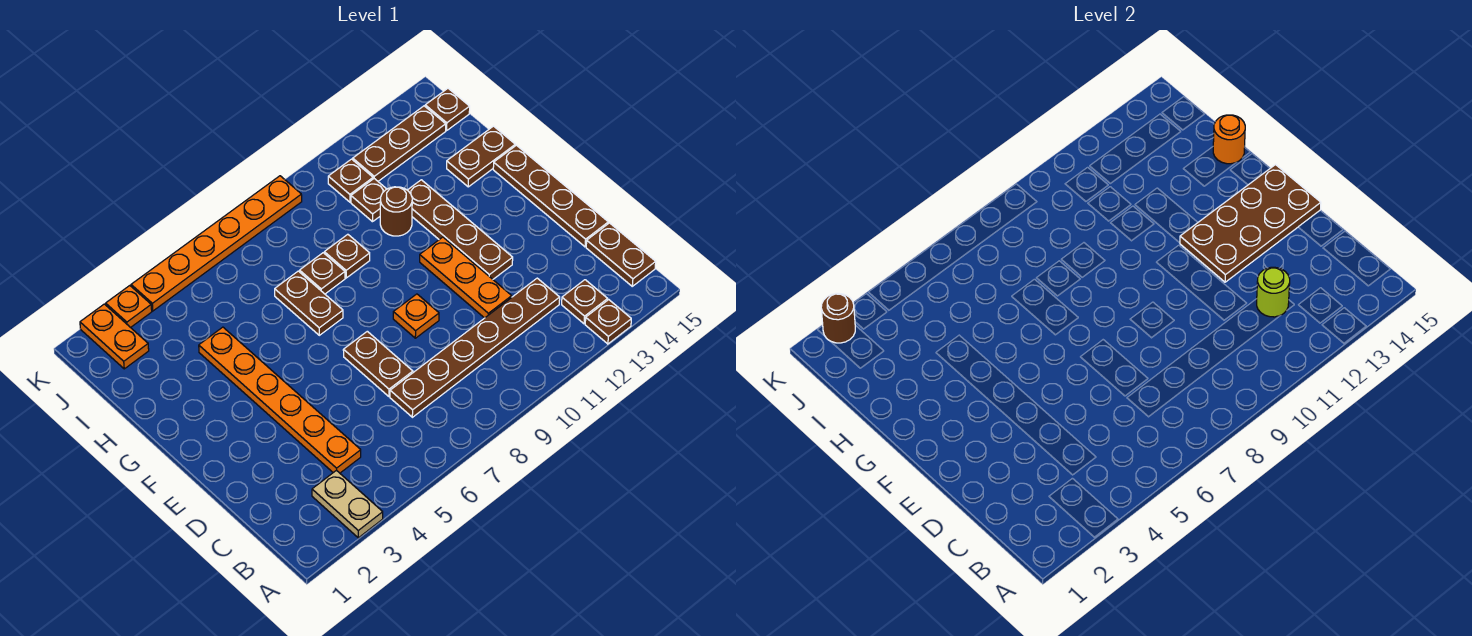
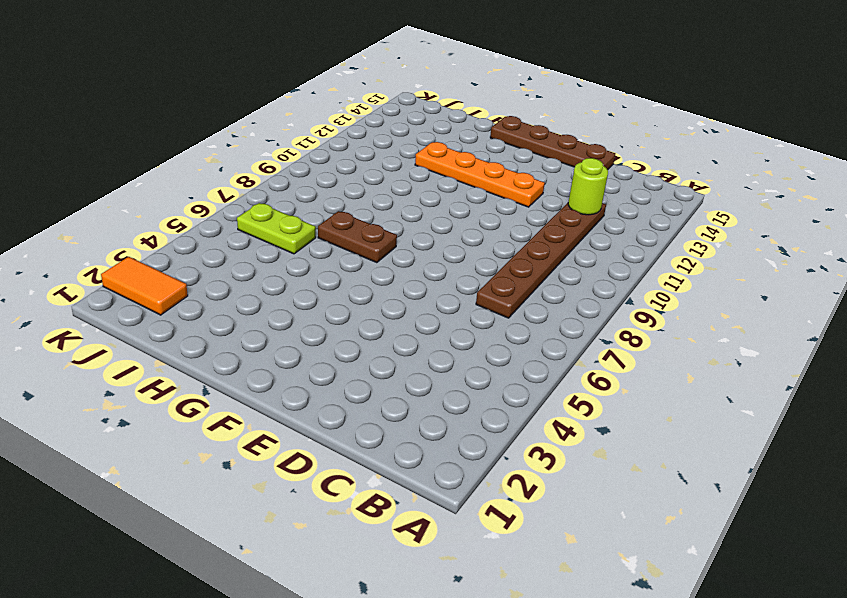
orange 1x4 plate [415,142,545,207] -> brown 1x4 plate [408,180,513,279]
lime 1x2 plate [237,203,316,254] -> none
orange 1x2 tile [101,257,188,315] -> orange 1x2 plate [80,304,149,369]
none -> tan 1x2 plate [312,470,383,538]
none -> brown 1x1 plate [585,300,631,344]
none -> brown 1x1 plate [562,280,608,324]

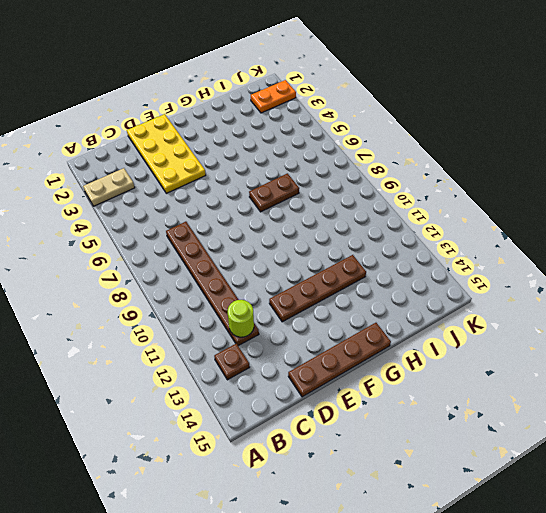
yellow 2x4 plate [127,114,206,193] -> orange 1x6 plate [199,327,361,473]
none -> brown 1x1 plate [585,300,631,344]
none -> brown 1x2 plate [586,223,656,286]
none -> brown 1x2 plate [343,331,413,397]

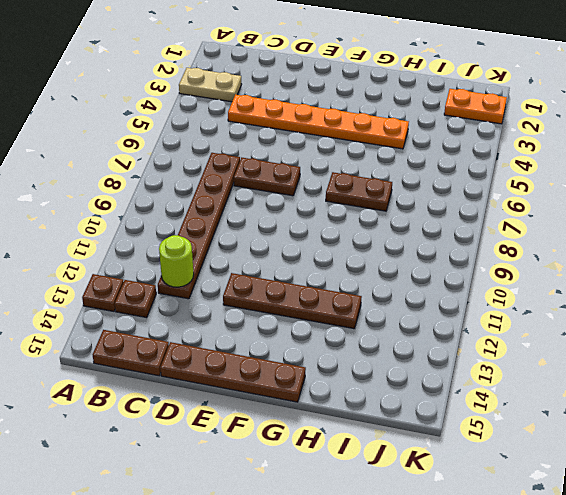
none -> orange 1x3 plate [420,237,512,318]
none -> orange 1x1 plate [393,294,439,338]
none -> brown 1x1 plate [300,253,345,294]

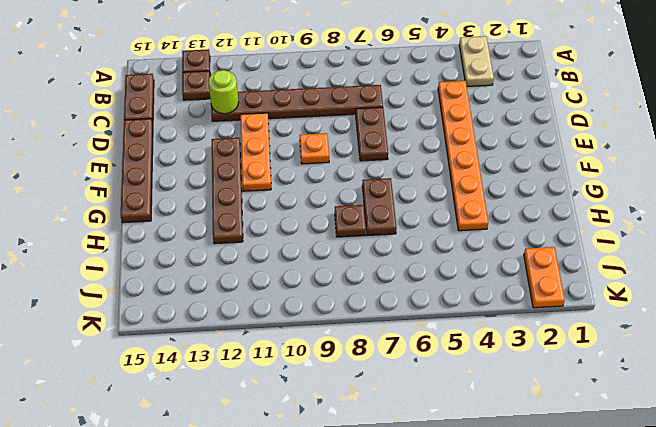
none -> brown 1x1 plate [324,234,370,278]
none -> brown 1x1 round brick [380,187,412,236]
none -> brown 1x2 plate [447,126,515,187]

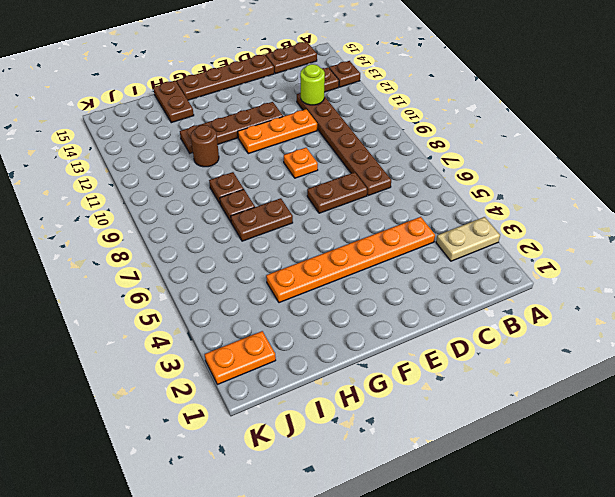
none -> brown 1x1 plate [351,179,387,222]
none -> brown 1x1 plate [328,159,373,202]
none -> brown 1x3 plate [353,106,446,181]

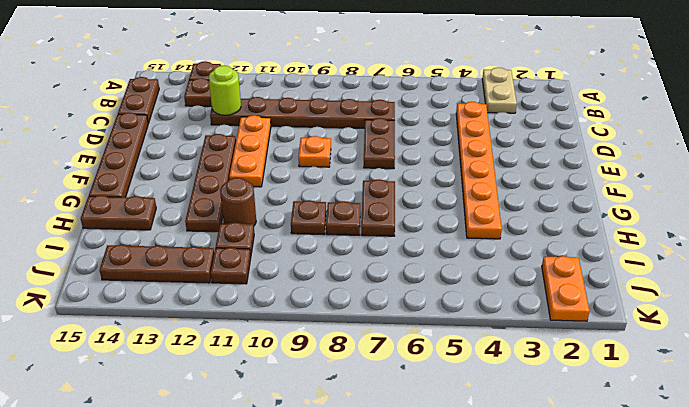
none -> brown 1x1 plate [425,89,470,130]
none -> orange 1x1 plate [106,286,152,328]
none -> orange 1x6 plate [131,176,302,311]

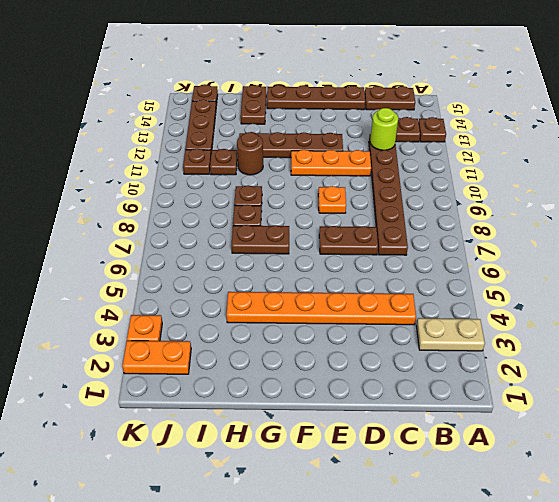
none -> orange 1x6 plate [131,176,302,311]
none -> brown 2x4 plate [1180,165,1321,282]
none -> orange 1x1 round brick [1213,115,1245,164]

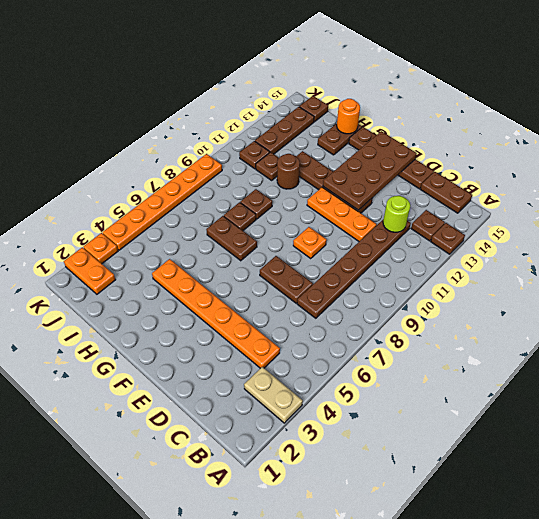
none -> brown 1x1 round brick [821,293,855,343]

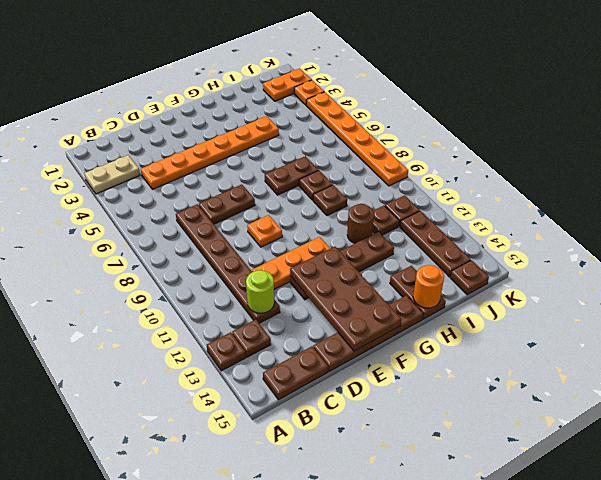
none -> brown 1x1 round brick [821,293,855,343]

